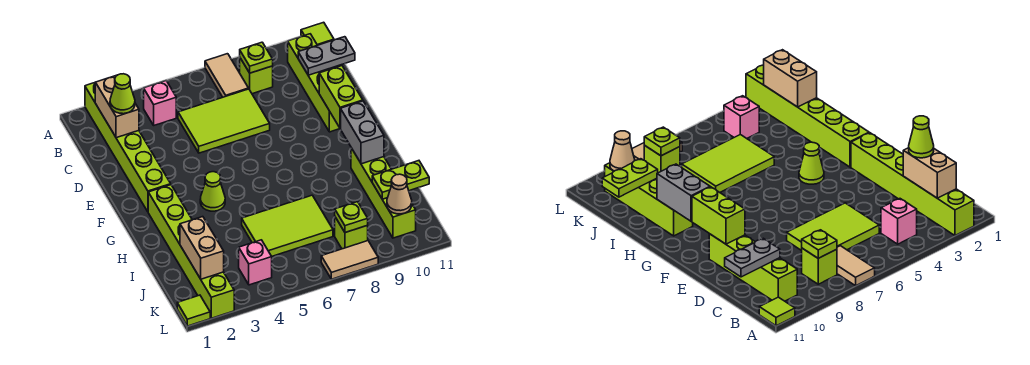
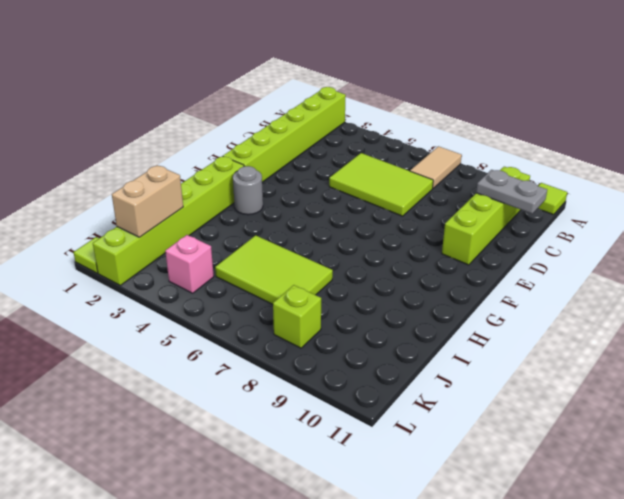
grey 1x1 round brick [233,166,263,215] -> none
none -> pink 1x1 brick [144,81,176,125]
none -> lime 1x1 brick [240,58,273,94]
none -> lime 1x1 cone [200,172,225,211]

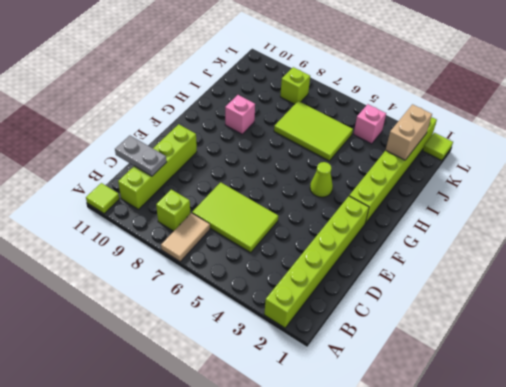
pink 1x1 brick [225,95,255,134] -> pink 1x1 brick moved to [144,81,176,125]
none -> lime 1x4 brick [351,148,416,238]
none -> tan 1x2 tile [321,241,378,279]
none -> tan 1x2 brick [95,75,139,138]

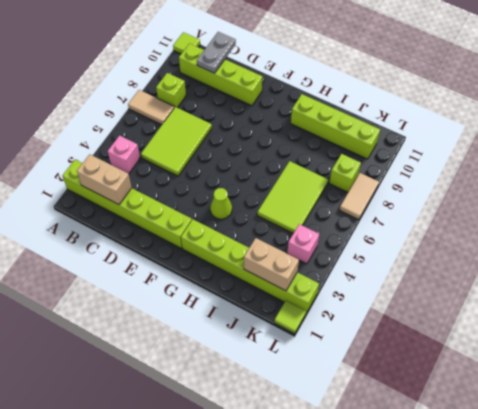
none -> lime 1x1 plate [240,42,273,73]
none -> lime 1x2 brick [319,66,363,128]
none -> grey 1x2 brick [341,101,384,164]

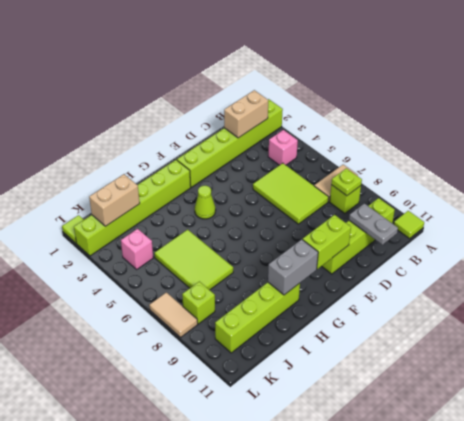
none -> lime 1x2 plate [372,161,429,199]
none -> lime 1x1 plate [335,202,368,233]
none -> tan 1x1 cone [387,174,412,214]

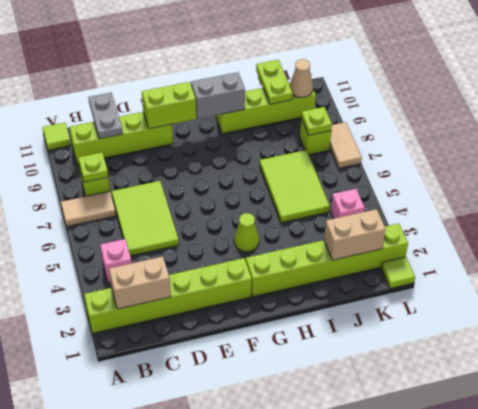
none -> lime 1x1 cone [110,74,135,114]

